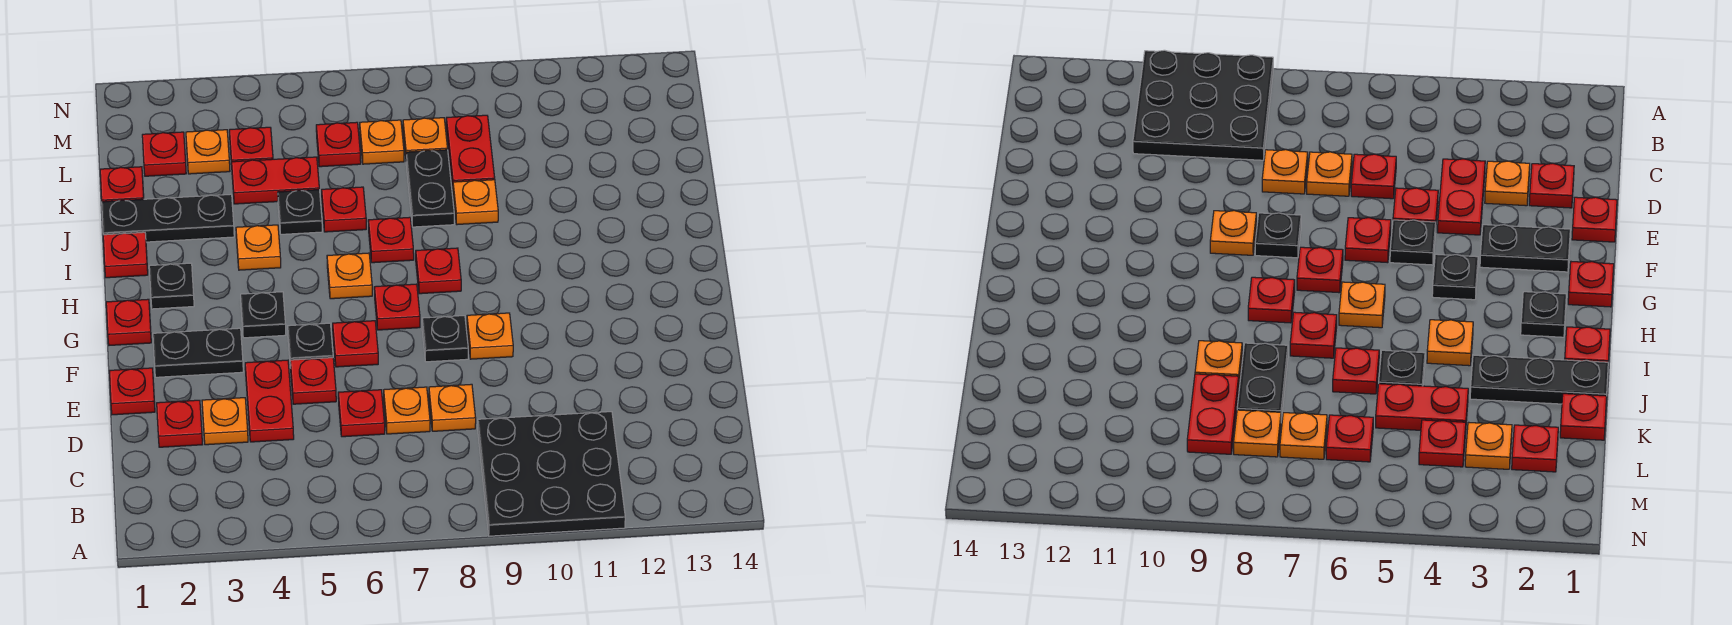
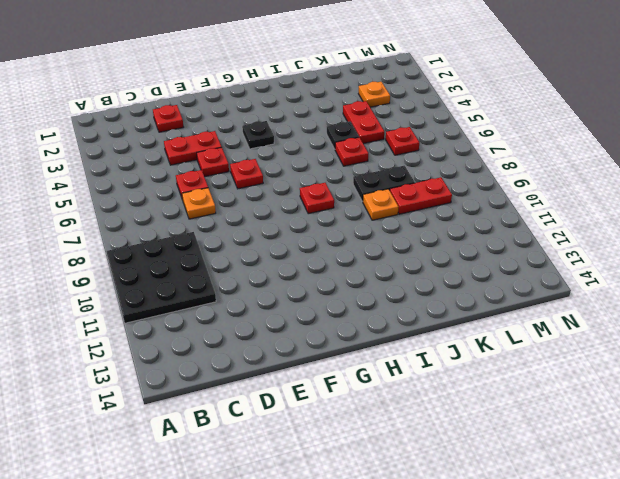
none -> orange 1x1 plate [202,398,248,445]
none -> orange 1x1 plate [429,384,476,431]
none -> red 1x1 plate [110,368,155,415]
none -> black 1x2 plate [153,328,243,377]

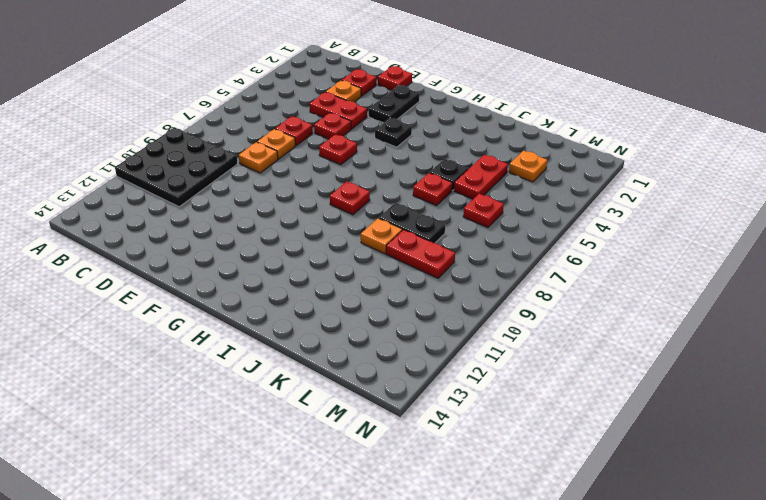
none -> black 1x1 plate [288,323,333,368]
none -> black 1x1 plate [422,316,468,362]
none -> orange 1x1 plate [467,313,513,359]
none -> red 1x1 plate [106,299,151,345]

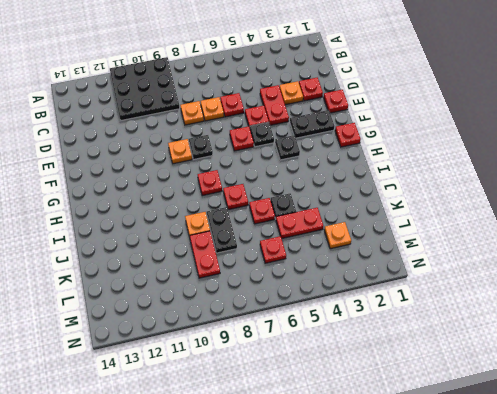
none -> red 1x1 plate [374,284,420,330]
none -> black 1x1 plate [149,263,194,309]
none -> orange 1x1 plate [327,253,372,299]
none -> red 1x1 plate [103,232,148,278]

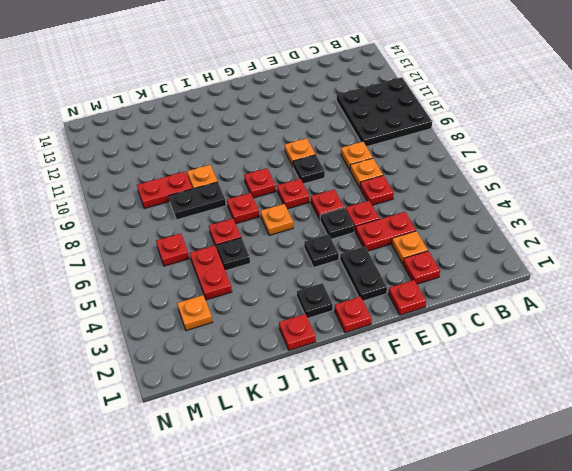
none -> orange 1x1 plate [236,225,281,270]
none -> black 1x3 plate [102,194,234,242]
none -> red 1x1 plate [100,167,144,202]
none -> red 1x1 plate [142,132,186,176]

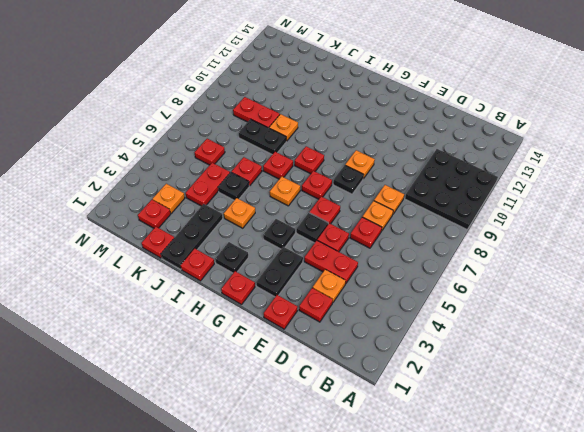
none -> red 1x1 plate [229,127,273,164]
none -> orange 1x1 plate [360,120,404,164]
none -> orange 1x1 plate [403,118,448,155]

